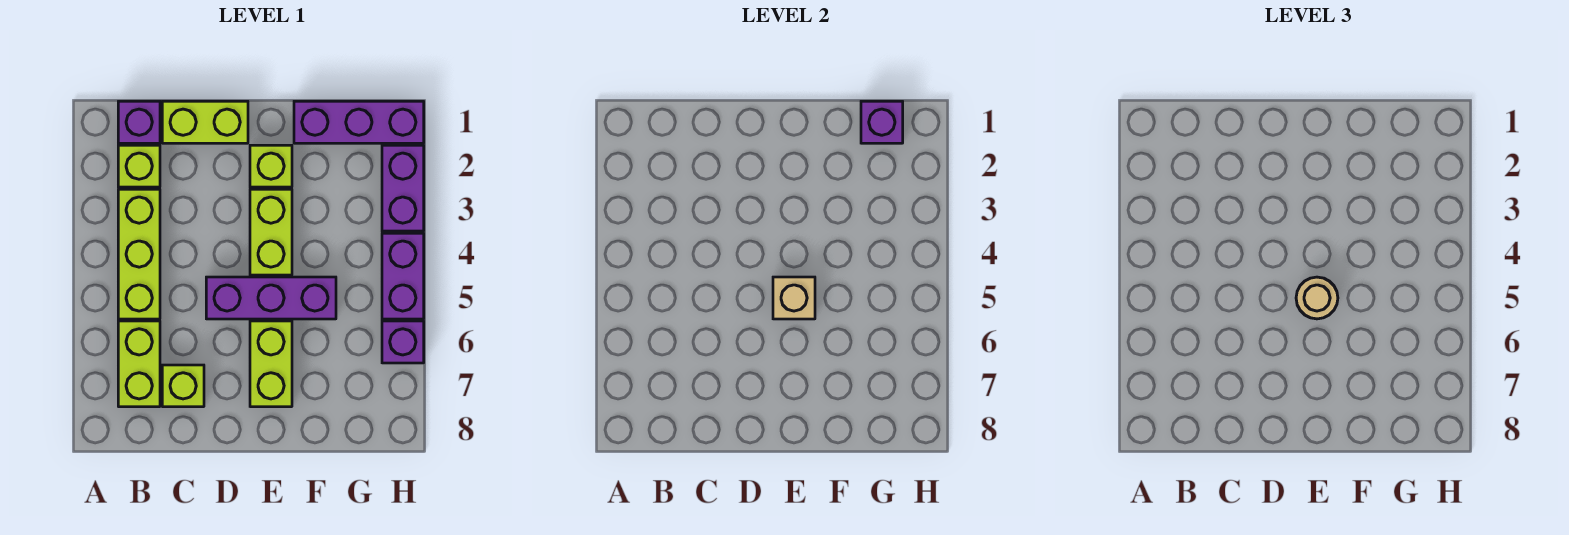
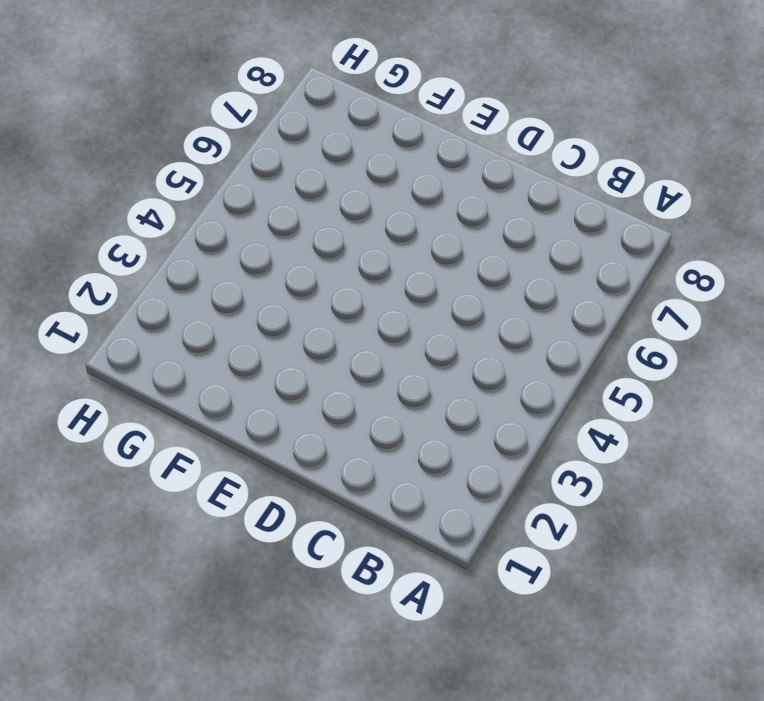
none -> purple 1x1 brick [118,101,160,143]
none -> lime 1x1 brick [118,145,160,187]
none -> lime 1x3 brick [118,189,160,319]

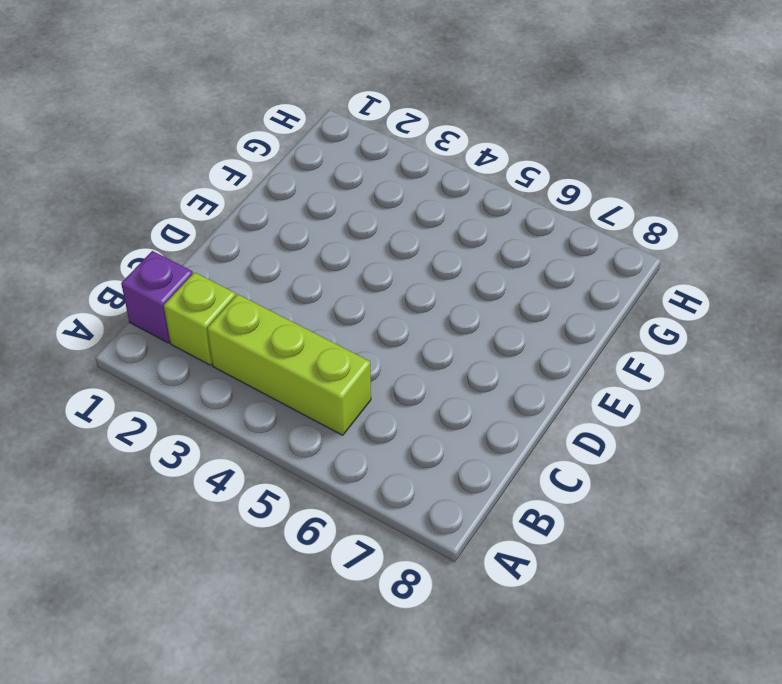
none -> lime 1x2 brick [118,321,160,407]
none -> lime 1x2 brick [162,101,248,143]
none -> lime 1x1 brick [162,365,204,407]

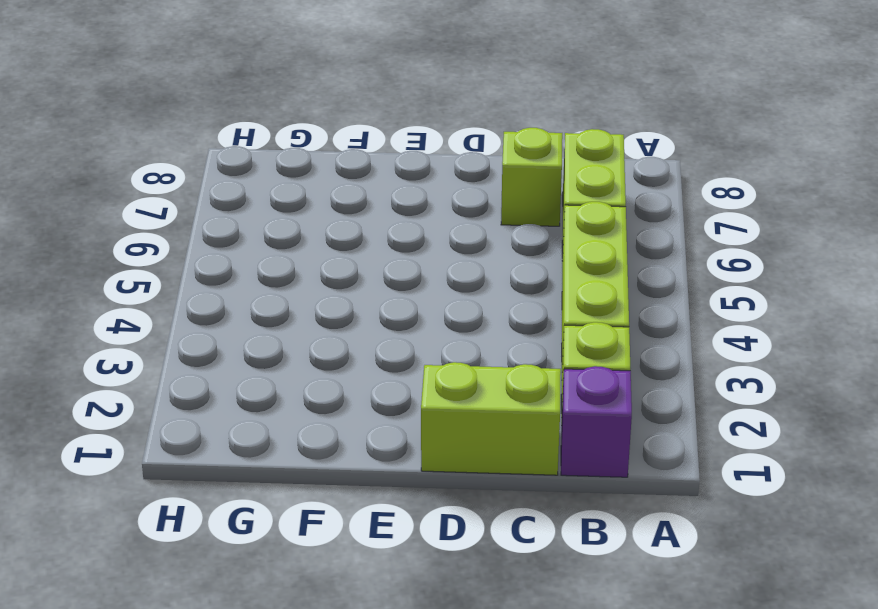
none -> purple 1x3 brick [206,277,336,319]
none -> lime 1x1 brick [250,145,292,187]
none -> lime 1x2 brick [250,189,292,275]

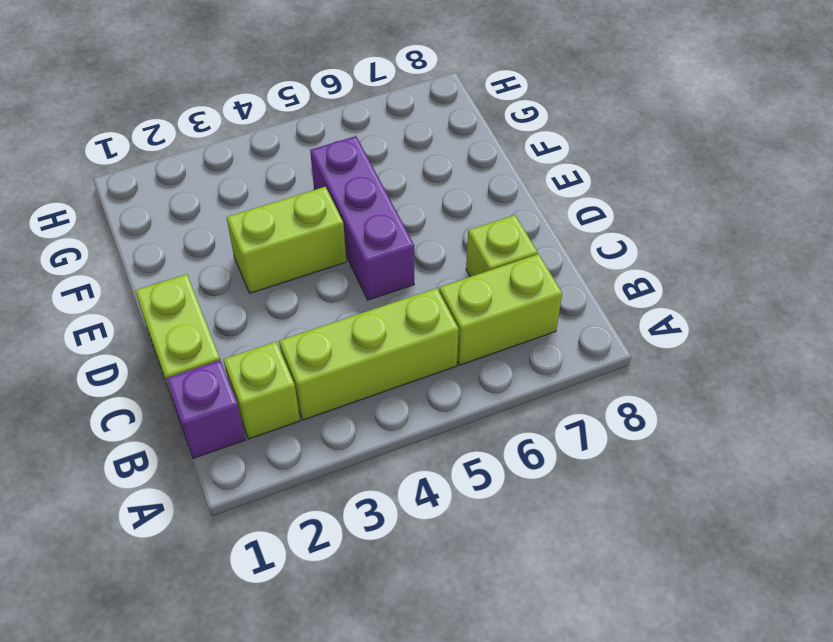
none -> lime 1x1 brick [250,145,292,187]
none -> lime 1x2 brick [250,321,292,407]
none -> purple 1x3 brick [294,101,424,143]

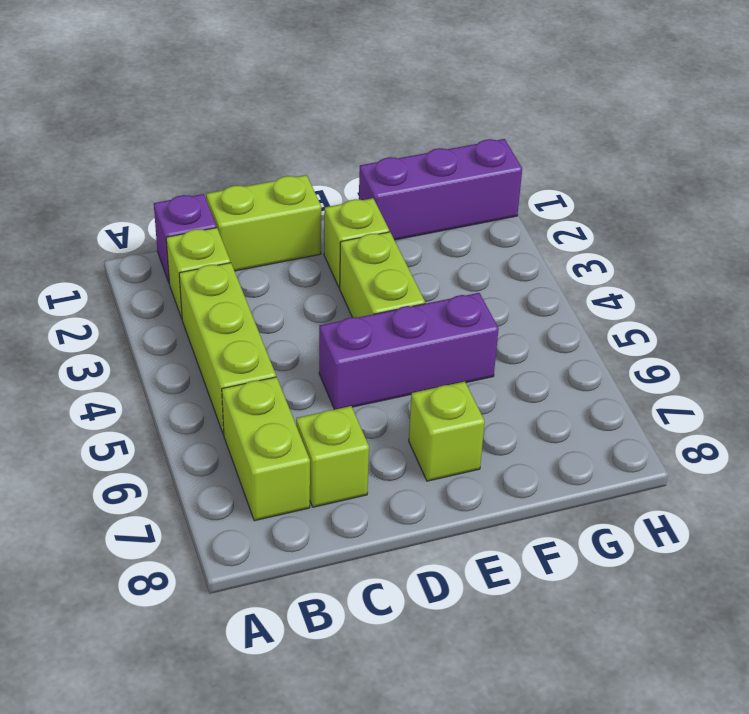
lime 1x1 brick [409,382,485,481] -> lime 1x2 brick [250,321,292,407]
none -> purple 1x2 brick [382,145,424,231]
none -> purple 1x2 brick [382,233,424,319]
none -> purple 1x1 brick [382,321,424,363]

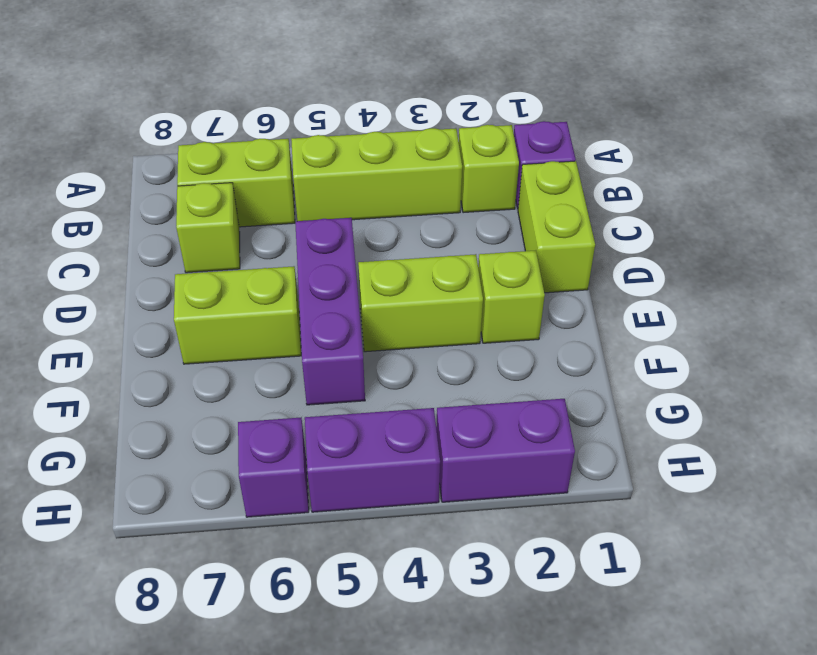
none -> purple 1x3 brick [294,101,424,143]
none -> tan 1x1 brick [773,277,815,319]
none -> purple 1x1 brick [861,101,903,143]

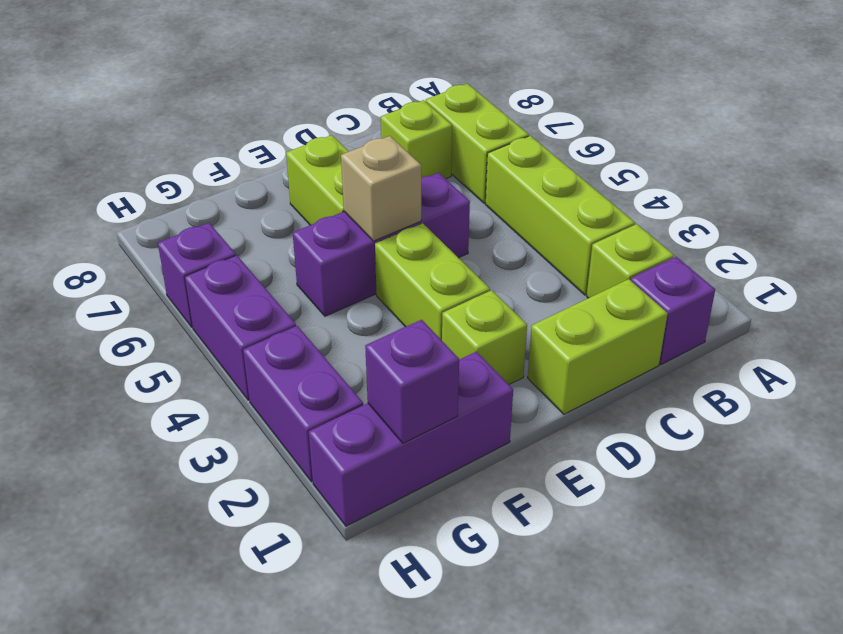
none -> tan 1x1 round brick [1296,277,1338,319]

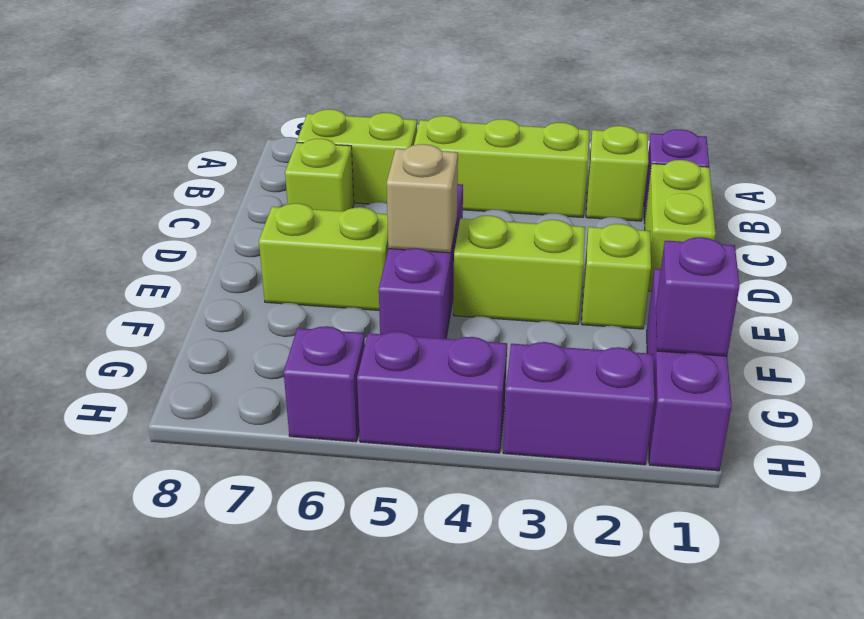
none -> tan 1x1 round brick [1296,277,1338,319]

